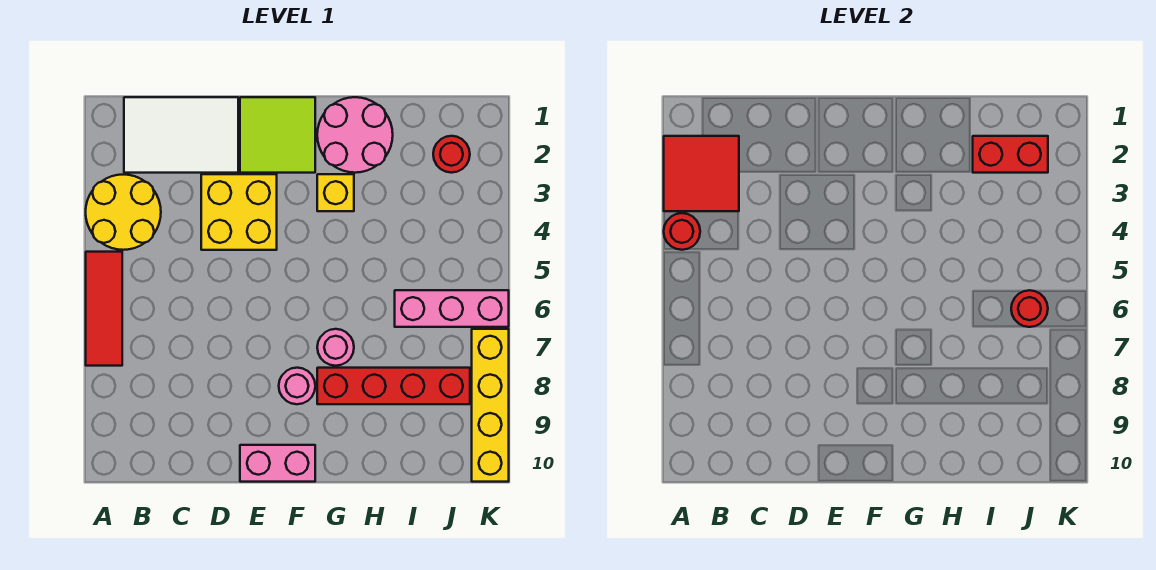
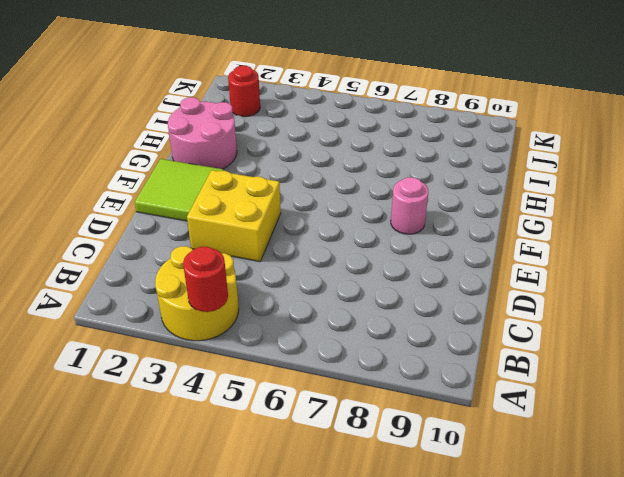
none -> red 1x3 tile [86,252,122,366]
none -> white 2x3 tile [124,97,238,173]
none -> pink 1x2 brick [240,445,315,482]

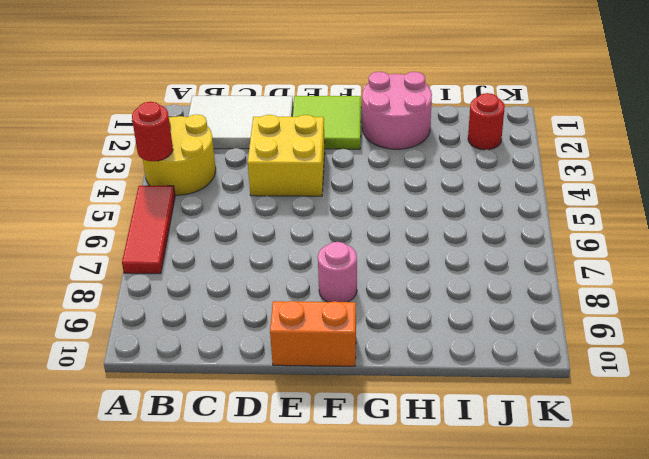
orange 1x2 brick [270,301,356,366] -> pink 1x2 brick [240,445,315,482]
none -> yellow 1x1 brick [317,174,354,211]
none -> pink 1x1 round brick [317,329,354,366]
none -> red 1x4 brick [317,368,470,404]

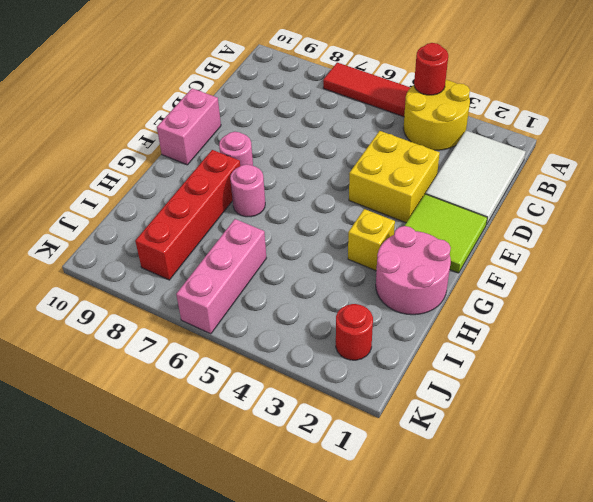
none -> yellow 1x4 brick [472,329,509,482]
none -> red 2x2 tile [664,136,739,211]
none -> red 1x2 brick [973,136,1048,173]

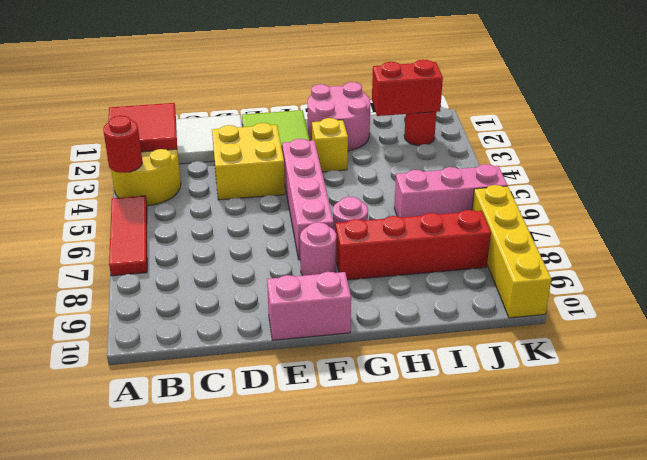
pink 1x4 brick [282,139,334,260] -> none
none -> red 1x1 round brick [1011,290,1048,327]

